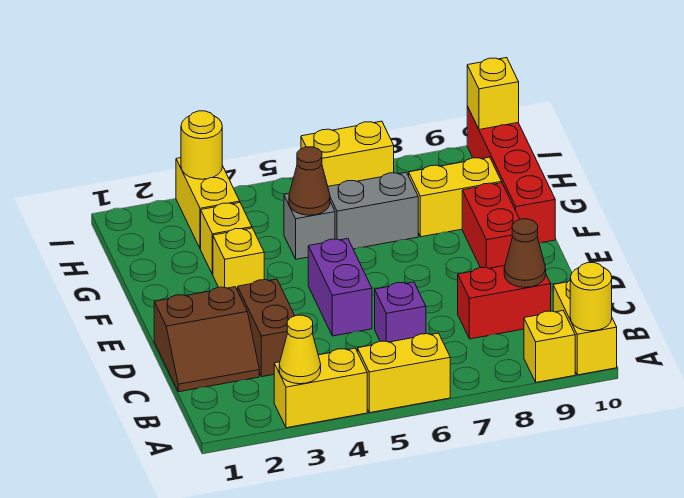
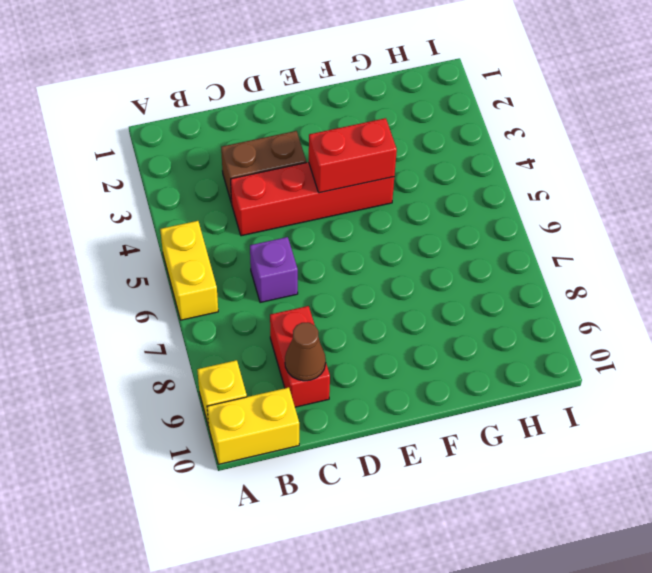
red 1x4 brick [231,162,394,236] -> red 1x4 brick moved to [467,107,555,243]
red 1x2 brick [309,118,397,193] -> red 1x2 brick moved to [462,183,520,268]
none -> yellow 1x2 brick [274,348,367,428]
none -> brown 2x2 slope [154,287,259,392]
none -> purple 1x2 brick [308,239,372,336]

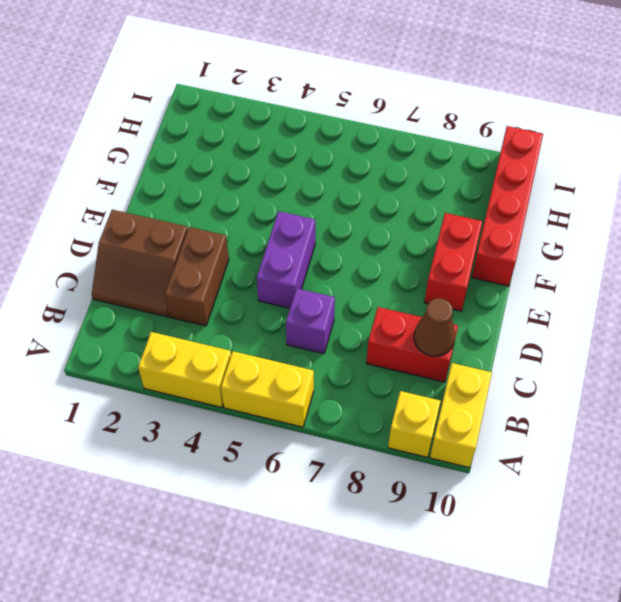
none -> yellow 1x1 brick [213,228,264,290]
none -> yellow 1x1 brick [201,203,252,274]
none -> grey 1x1 brick [284,194,335,259]

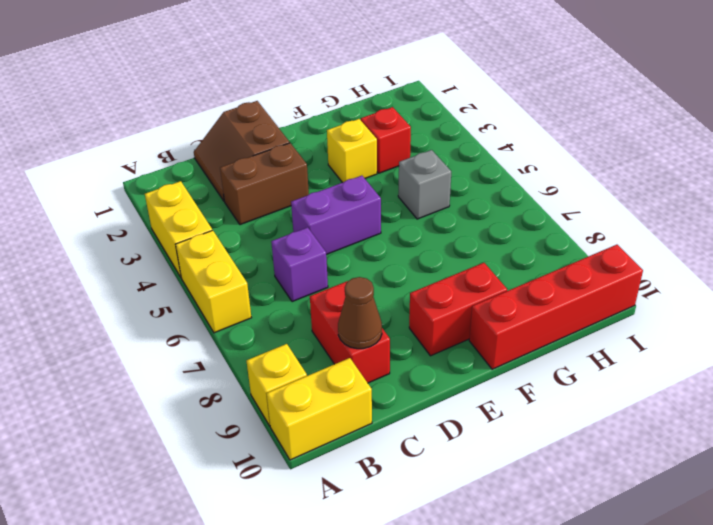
red 1x1 brick [361,107,411,173] -> yellow 1x1 brick [201,203,252,274]
none -> grey 1x2 brick [328,172,418,249]
none -> yellow 1x2 brick [409,157,502,237]
none -> yellow 1x2 brick [176,158,240,249]

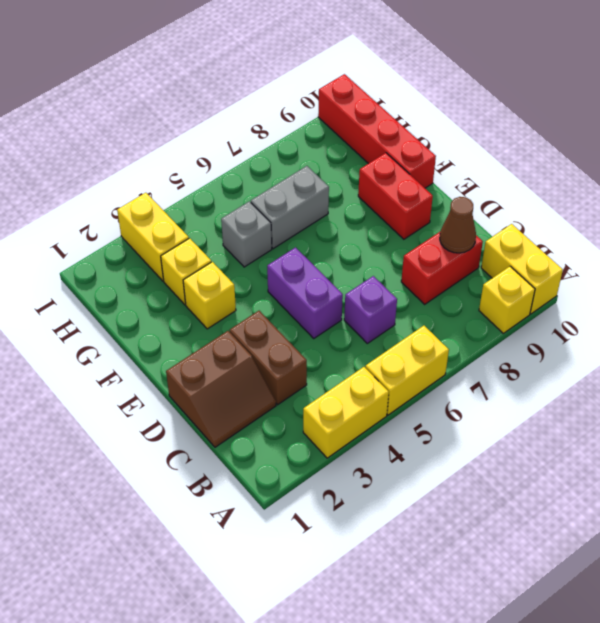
none -> yellow 1x2 brick [409,157,502,237]
none -> yellow 1x2 brick [301,121,394,186]
none -> yellow 1x1 cone [279,315,321,384]

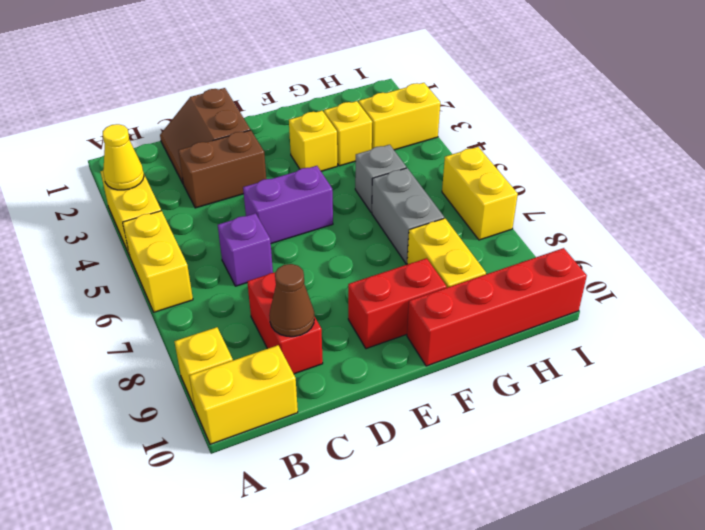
none -> yellow 1x1 round brick [570,263,612,331]
none -> brown 1x1 cone [289,147,330,215]
none -> yellow 1x1 round brick [181,111,222,179]

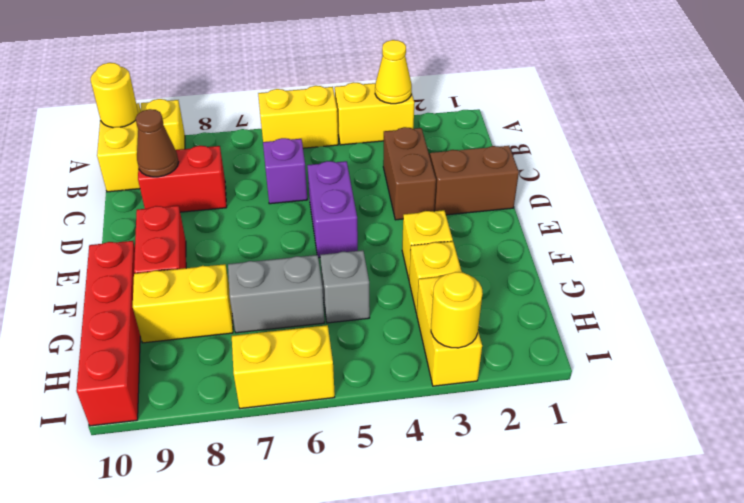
none -> brown 1x1 cone [289,147,330,215]
none -> yellow 1x1 brick [467,58,519,130]

